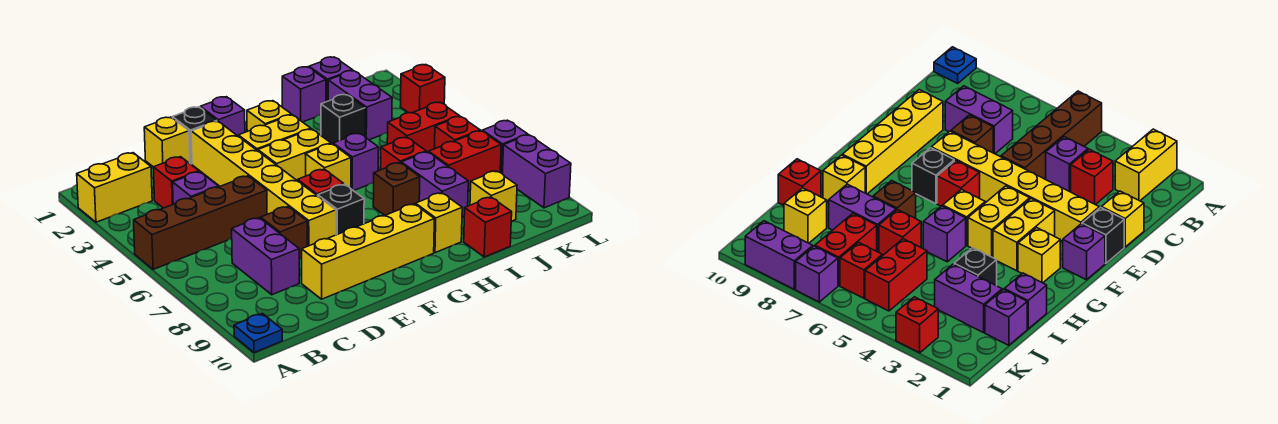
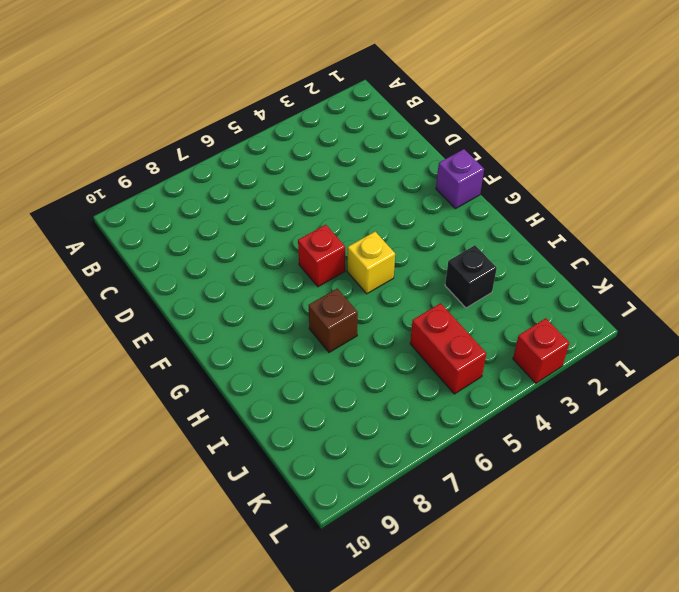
none -> yellow 1x2 brick [77,153,152,222]
none -> brown 1x4 brick [134,176,267,269]
none -> blue 1x1 plate [234,314,282,353]
none -> red 1x1 brick [153,157,199,208]

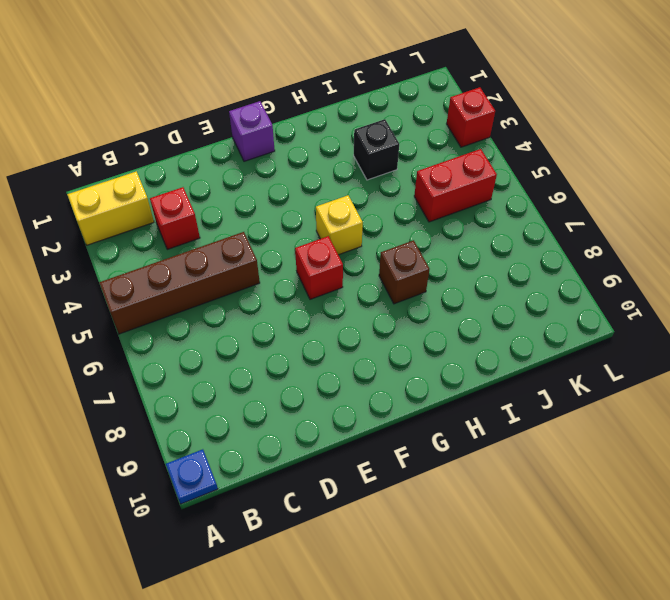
none -> purple 1x1 brick [173,172,218,204]
none -> purple 1x2 brick [232,218,299,295]
none -> yellow 1x1 brick [144,117,190,167]
none -> brown 1x1 brick [261,207,308,259]

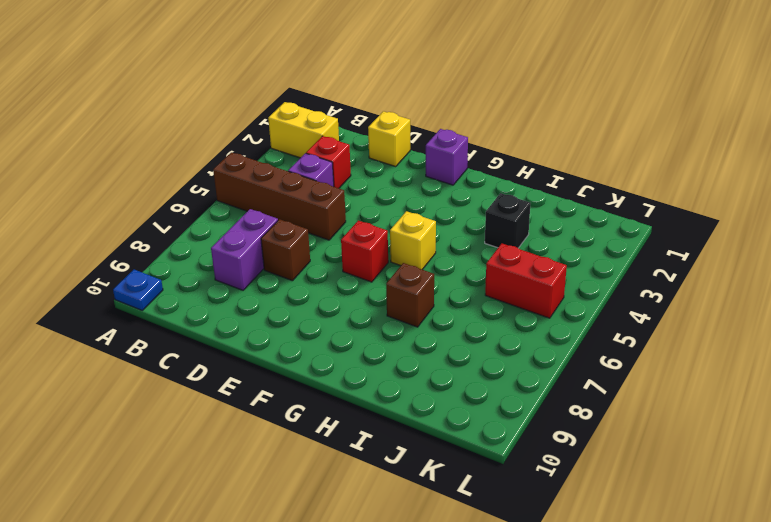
none -> yellow 1x4 brick [301,204,434,299]
none -> black 1x1 brick [172,107,217,164]
none -> yellow 1x6 brick [191,121,336,246]
none -> yellow 1x2 brick [238,115,311,151]

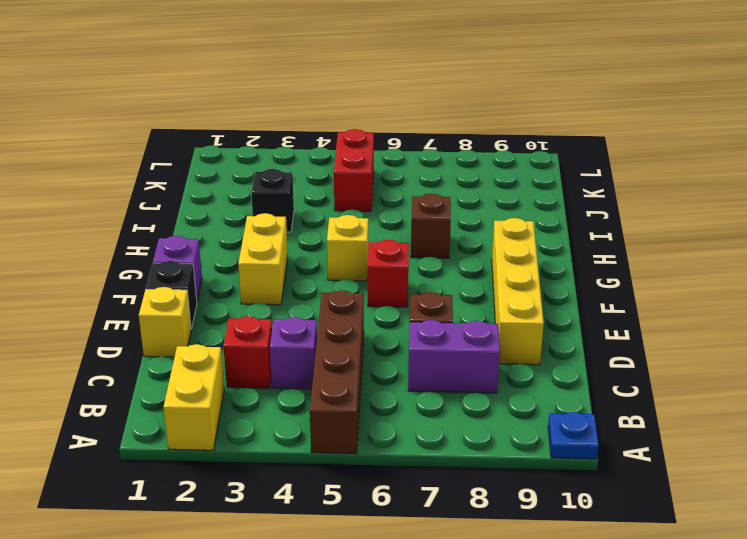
none -> yellow 1x6 brick [191,121,336,246]
none -> yellow 1x2 brick [258,129,331,181]
none -> black 1x1 brick [318,184,364,235]
none -> yellow 1x1 brick [247,101,291,131]

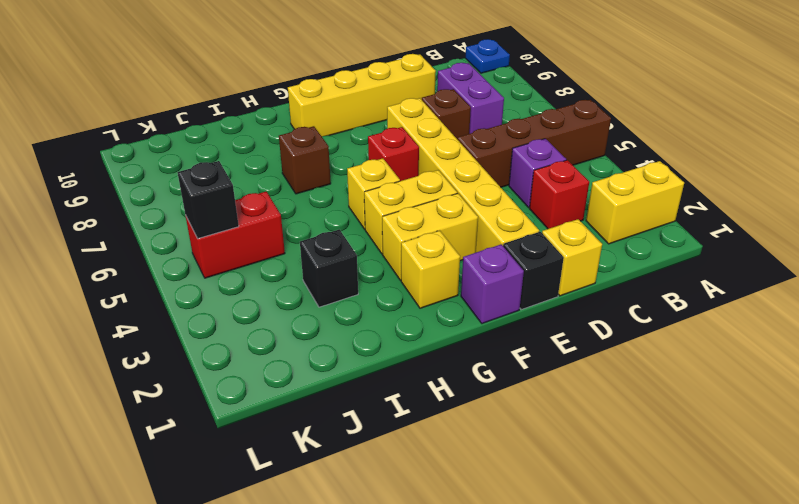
black 1x1 brick [177,161,239,238] -> black 1x1 brick moved to [318,184,364,235]
none -> purple 1x1 brick [333,133,379,191]
none -> yellow 1x1 brick [416,193,462,253]
none -> purple 1x1 brick [282,67,326,122]
none -> red 1x1 brick [381,137,426,170]

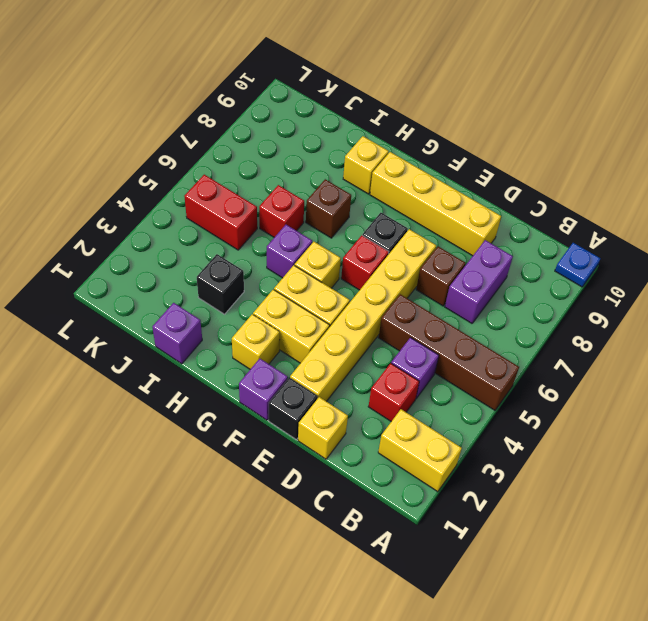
none -> purple 1x2 brick [401,152,468,217]
none -> red 1x1 brick [464,197,512,257]
none -> purple 1x1 brick [309,57,353,102]
none -> purple 1x2 brick [328,71,392,140]

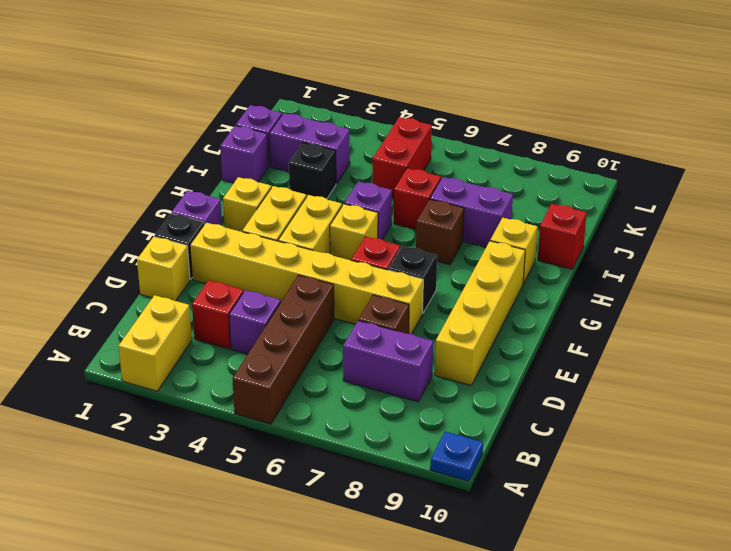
none -> red 1x2 brick [429,131,501,191]
none -> yellow 1x1 brick [470,171,517,221]
none -> red 1x1 brick [435,116,480,149]
none -> red 1x1 brick [400,65,445,113]

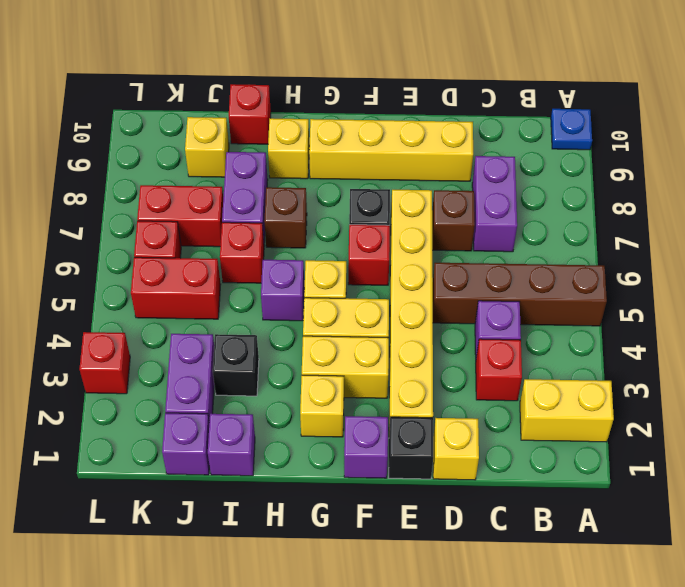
none -> purple 1x1 brick [482,120,528,174]
none -> purple 1x2 brick [503,135,571,208]

